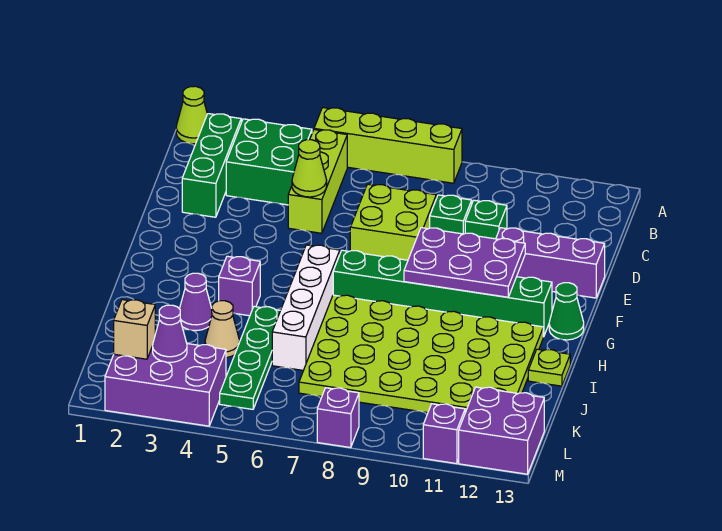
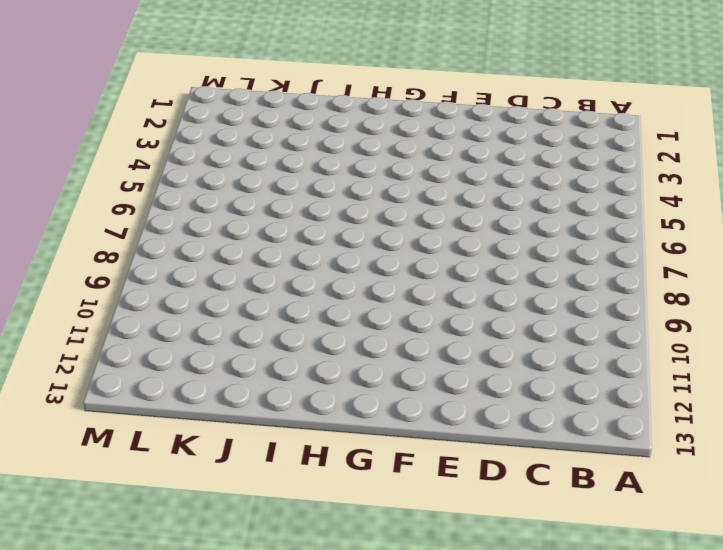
none -> lime 1x1 cone [176,86,207,144]
none -> lime 1x4 brick [314,108,462,183]
none -> green 1x3 brick [182,114,241,217]

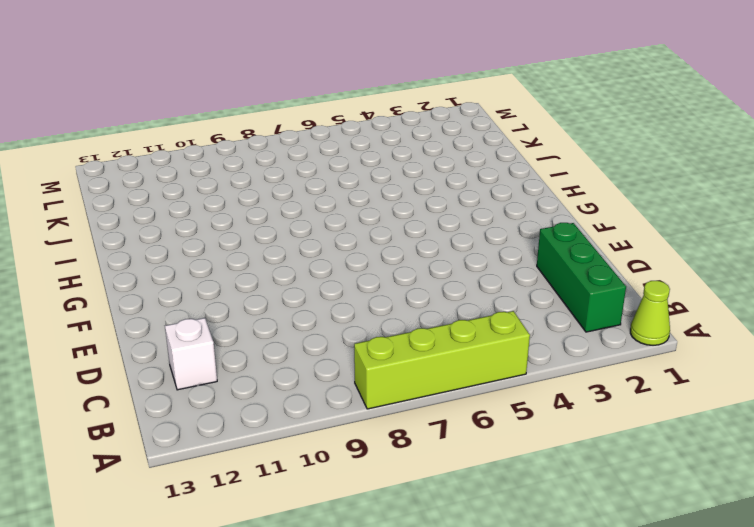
white 1x1 brick [165,318,217,390] -> none
none -> green 2x2 brick [226,119,312,205]
none -> lime 1x3 brick [288,130,347,233]
none -> lime 2x2 brick [350,184,436,260]

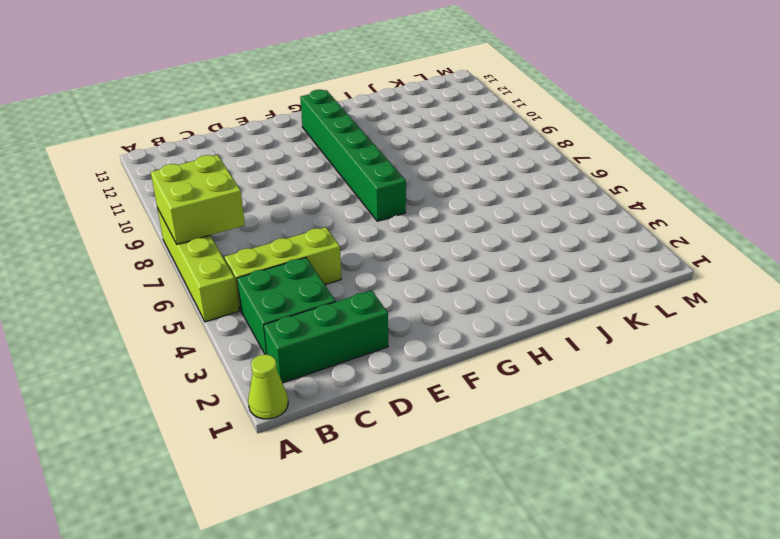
lime 2x2 brick [151,155,245,244] -> lime 2x2 brick moved to [350,184,436,260]
none -> green 1x1 brick [430,195,472,234]
none -> green 1x1 brick [465,200,507,239]
none -> purple 1x3 brick [496,228,605,298]

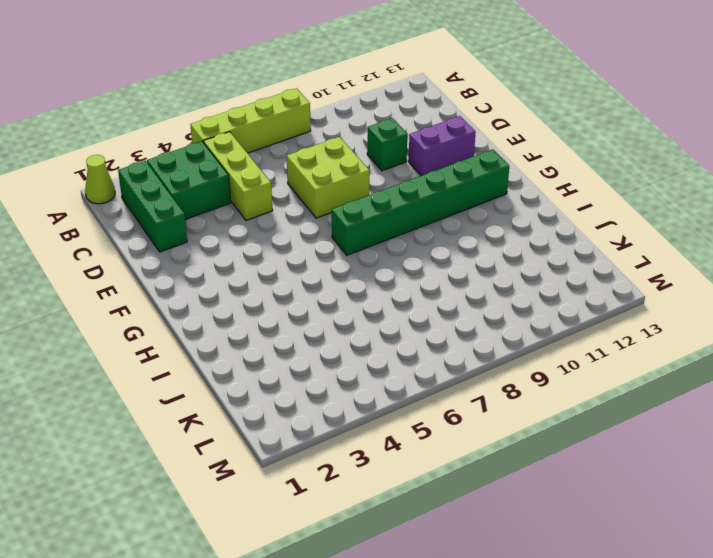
purple 1x2 brick [409,116,476,176] -> purple 1x3 brick [496,228,605,298]
none -> green 1x1 brick [430,195,472,234]
none -> white 1x4 brick [272,245,340,370]
none -> green 1x1 cone [549,283,584,340]

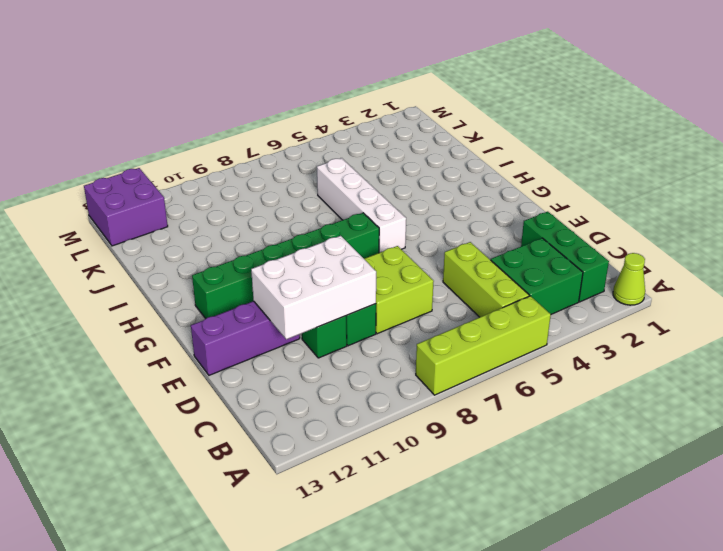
white 2x3 brick [251,236,376,339] -> none
none -> green 1x1 cone [549,283,584,340]
none -> purple 1x1 brick [219,256,260,316]
none -> lime 4x6 plate [299,295,543,413]

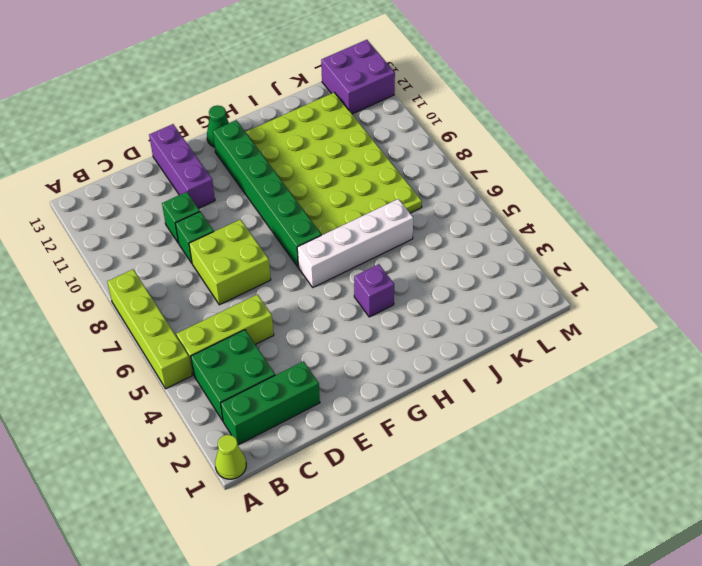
none -> purple 1x1 cone [180,273,212,331]
none -> green 1x4 plate [220,307,280,409]
none -> lime 1x1 plate [528,349,570,386]

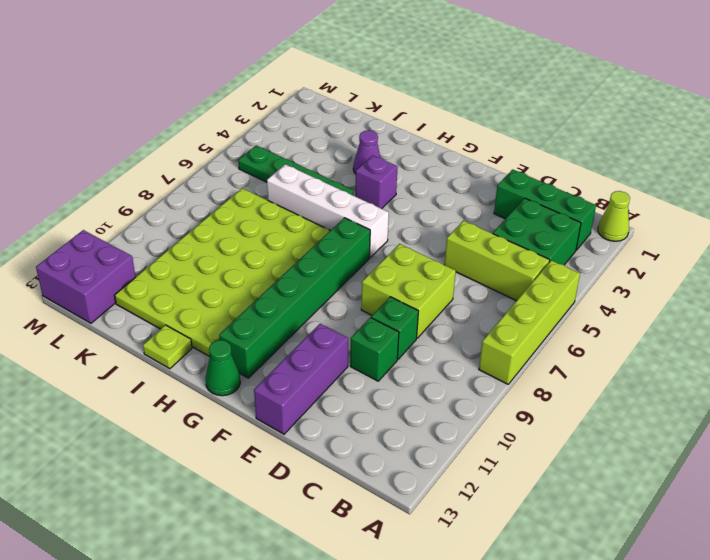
none -> tan 1x1 cone [205,301,240,358]
none -> purple 2x3 brick [105,344,226,426]
none -> purple 1x1 brick [317,388,359,448]

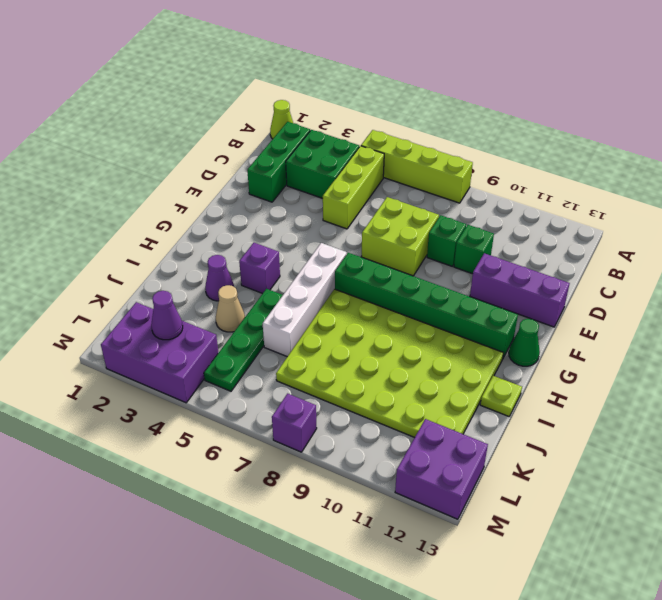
none -> purple 1x1 brick [423,404,465,464]
none -> lime 1x1 cone [292,140,327,197]
none -> purple 2x3 plate [404,228,525,297]

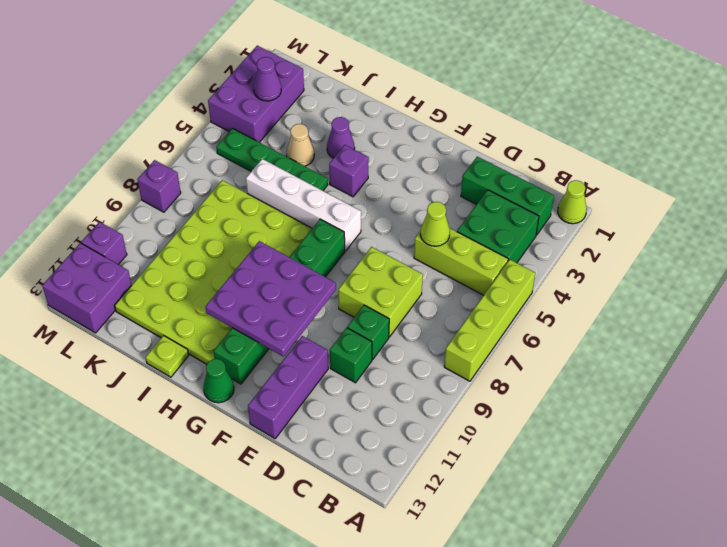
purple 3x3 plate [205,241,336,357] -> purple 2x3 plate [404,228,525,297]
none -> tan 1x1 brick [114,300,155,359]

